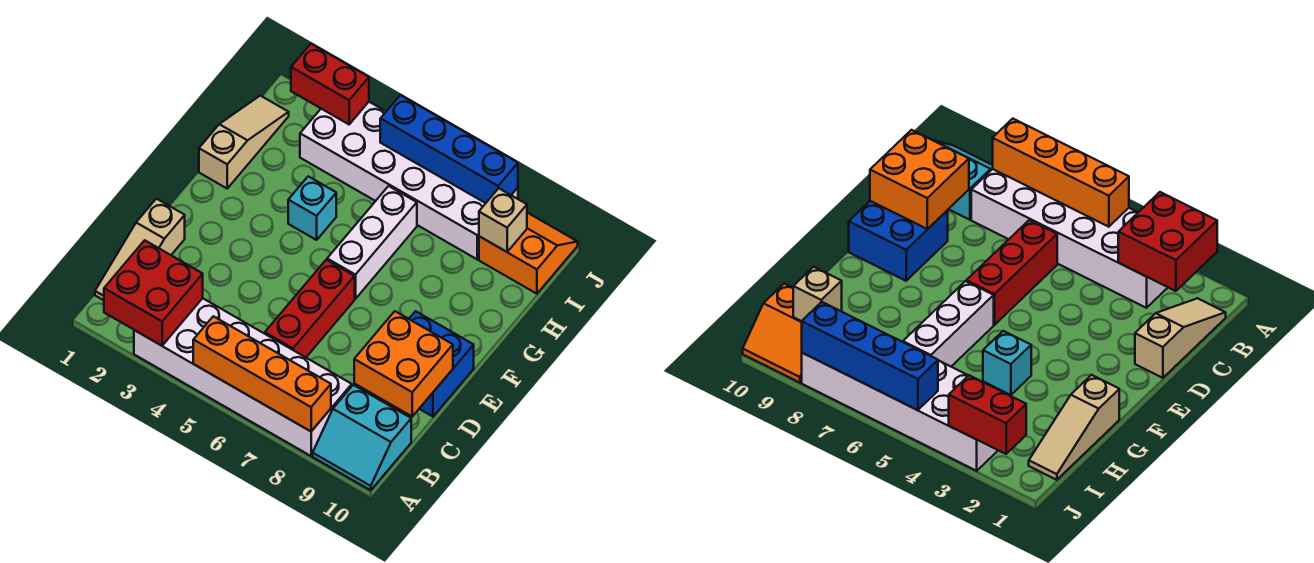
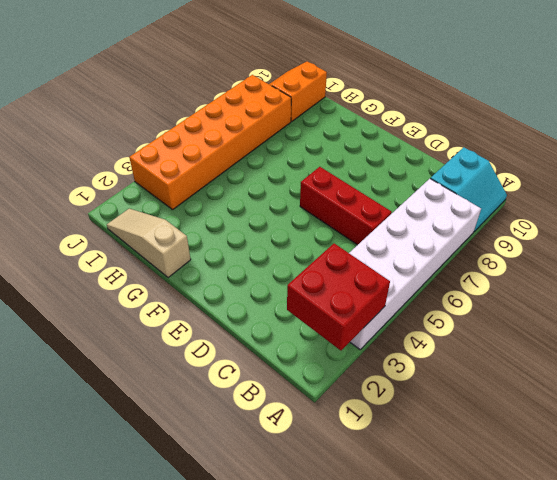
orange 2x6 brick [129,75,291,210] -> white 2x6 brick [300,102,518,259]
none -> tan 1x3 slope [95,199,185,300]
none -> blue 2x2 brick [409,311,474,416]
none -> white 1x3 brick [327,186,417,299]

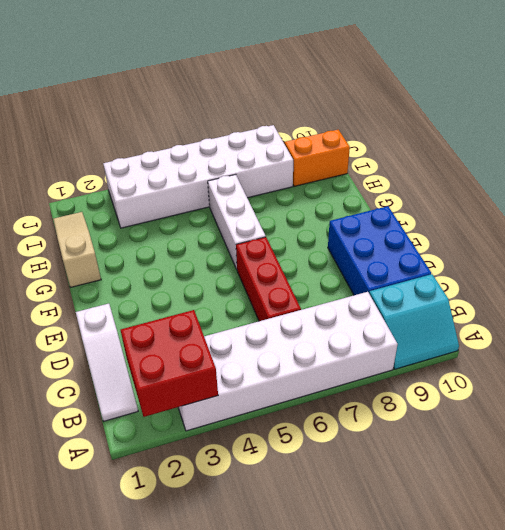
white 1x3 slope [76,304,138,421] -> tan 1x3 slope [95,199,185,300]
blue 2x3 brick [328,206,431,295] -> blue 2x2 brick [409,311,474,416]
none -> cyan 1x1 brick [288,176,336,240]
none -> orange 1x4 brick [193,316,331,431]
none -> orange 2x2 brick [354,311,453,416]

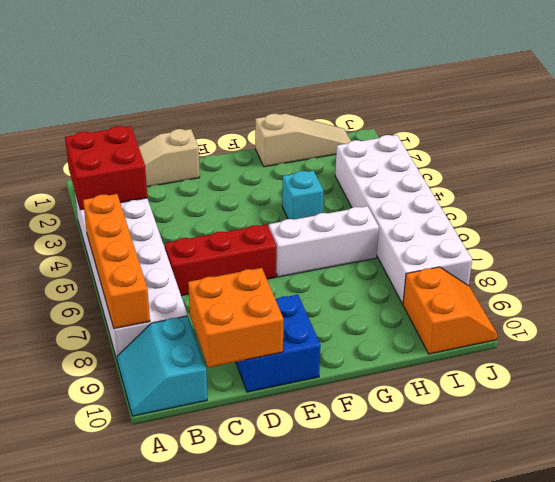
none -> tan 1x1 brick [479,188,527,252]
none -> red 1x2 brick [291,44,369,124]
none -> blue 1x4 brick [380,95,518,203]

